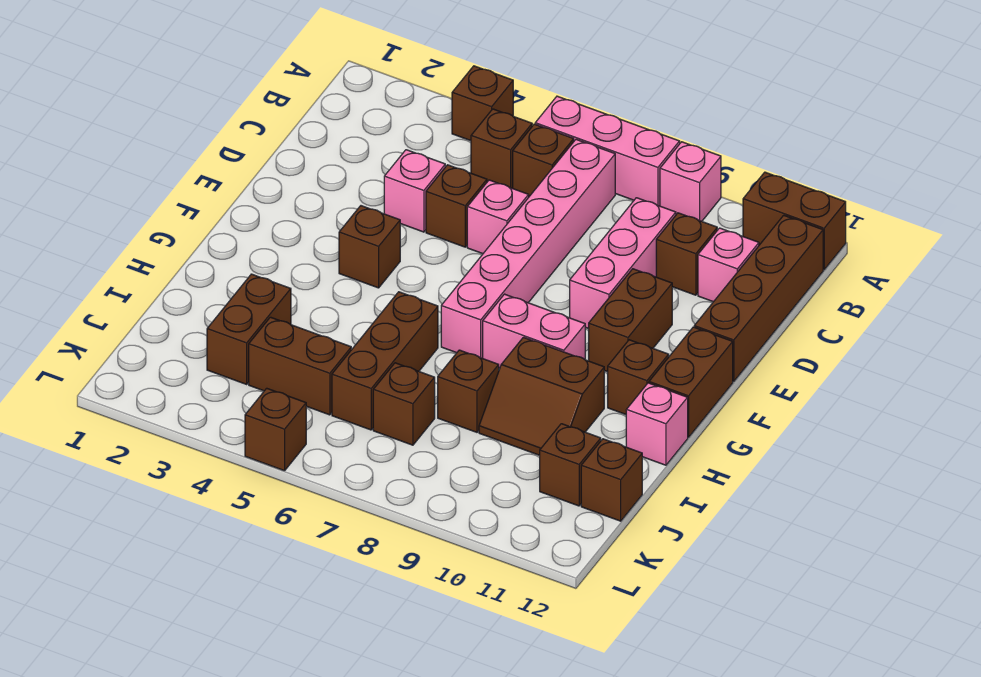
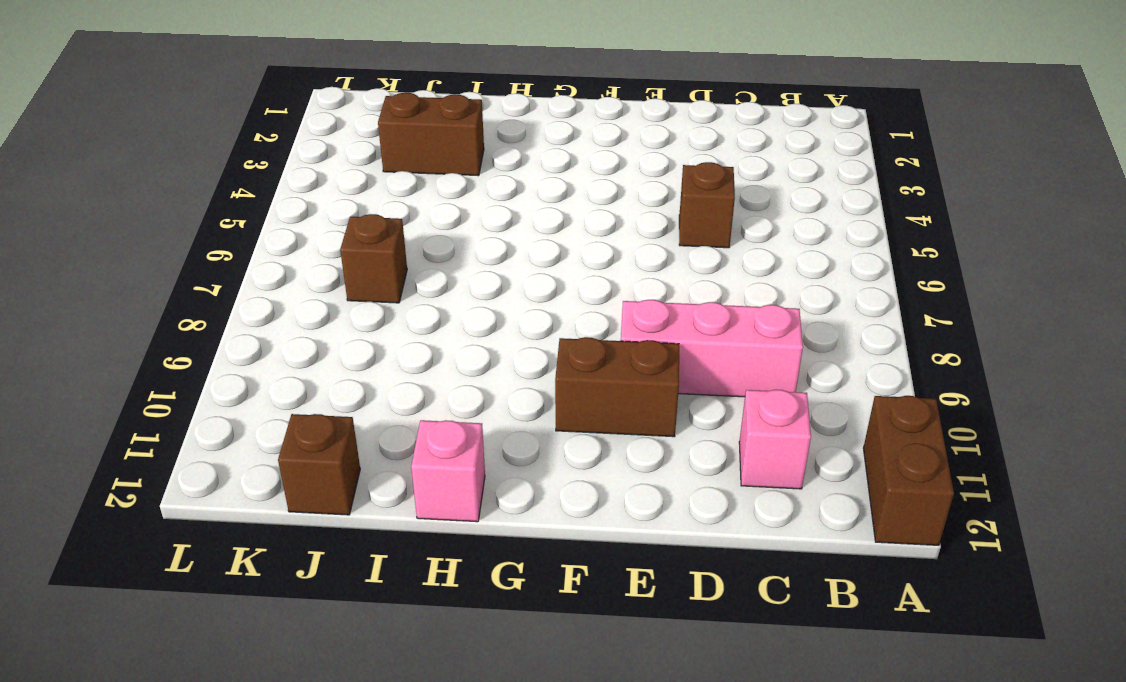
none -> brown 1x1 brick [452,66,513,141]
none -> pink 1x3 brick [535,96,680,206]
none -> pink 1x1 brick [660,142,721,221]

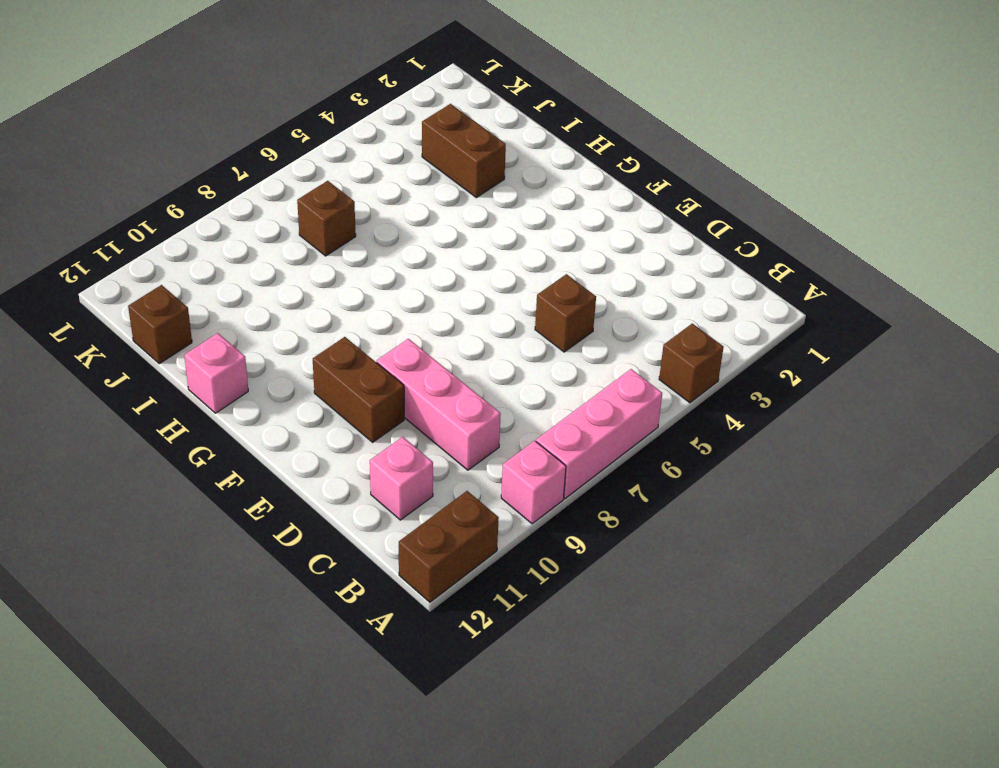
none -> brown 1x1 brick [471,109,532,188]
none -> brown 1x1 brick [513,124,574,196]
none -> pink 1x6 brick [441,139,615,358]

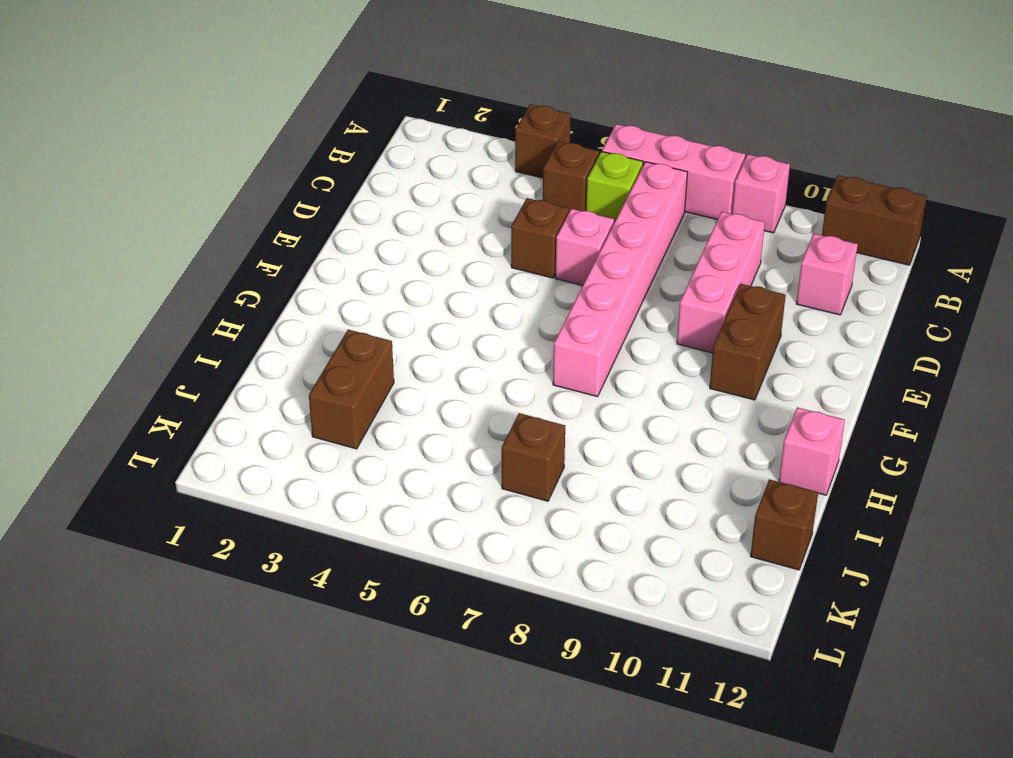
lime 1x1 brick [586,152,643,223] -> brown 1x1 brick [513,124,574,196]
none -> brown 1x4 brick [694,215,823,382]
none -> brown 1x1 brick [656,213,717,295]
none -> pink 1x1 brick [384,150,445,232]

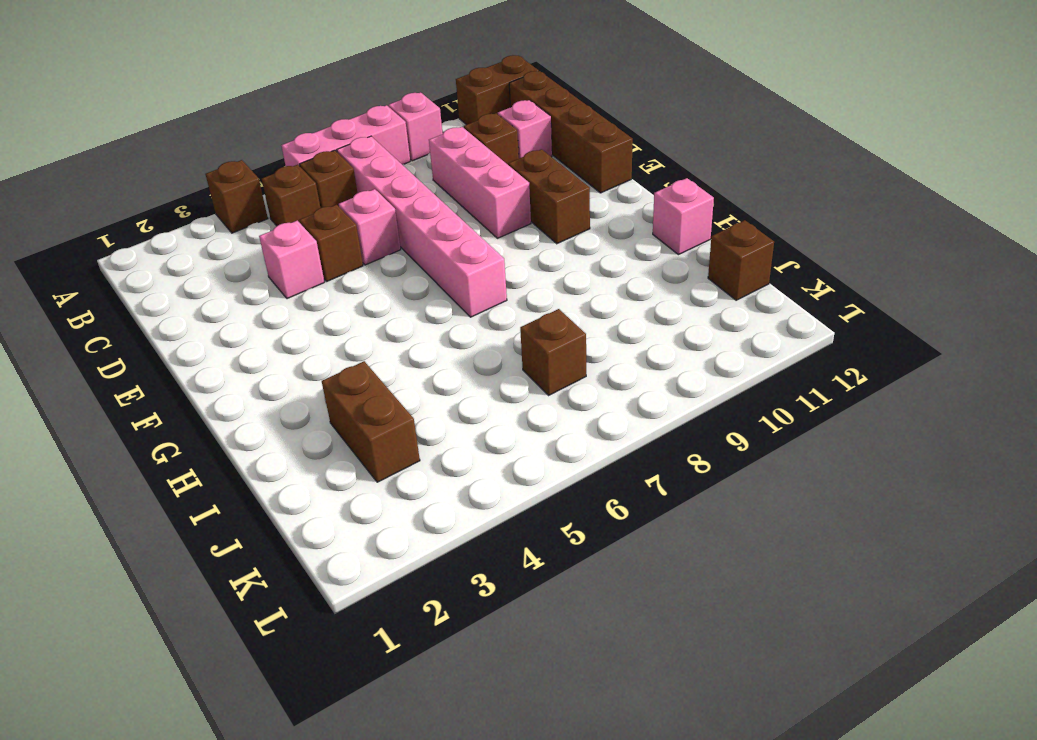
none -> brown 1x1 brick [339,206,400,288]
none -> brown 1x2 brick [649,327,733,437]
none -> pink 1x2 brick [483,294,585,368]

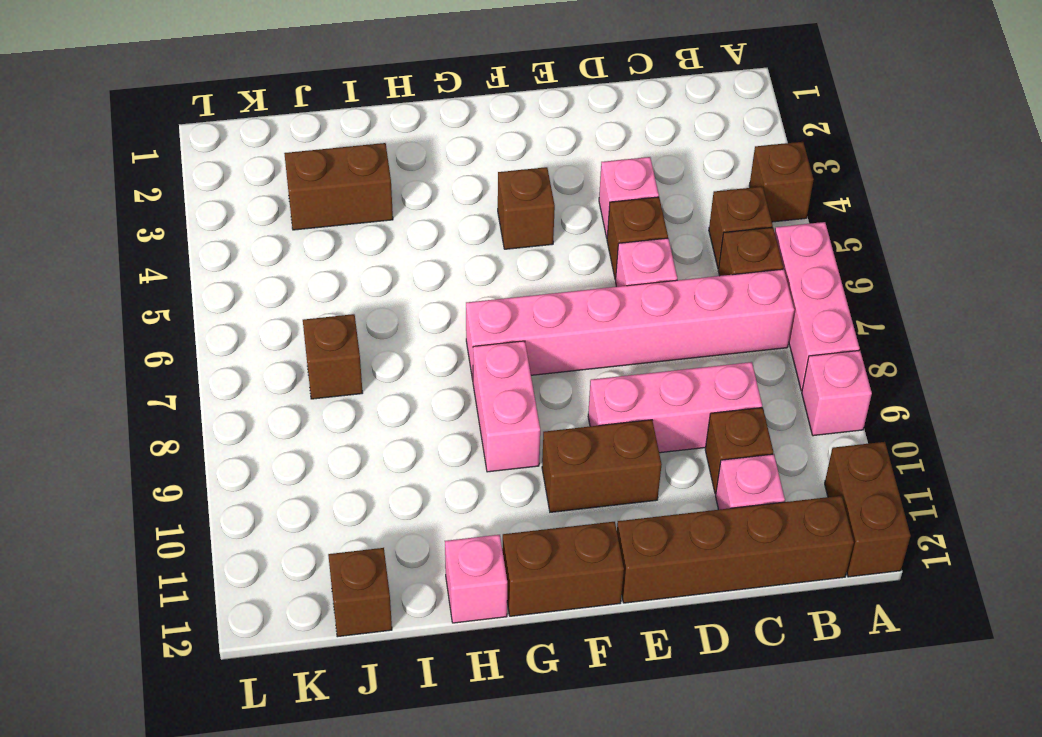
none -> brown 1x1 brick [608,340,669,414]
none -> brown 1x3 brick [332,292,438,430]
none -> brown 2x2 slope [479,337,604,455]

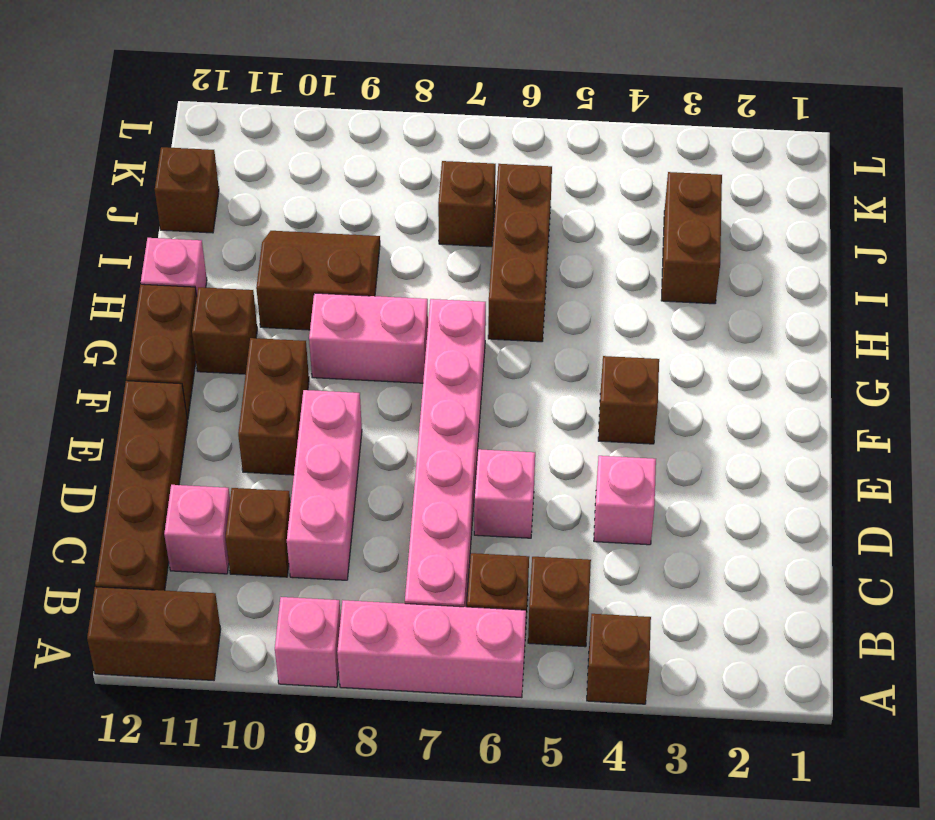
none -> brown 1x1 brick [426,165,487,247]
none -> brown 1x1 brick [438,350,499,432]
none -> brown 1x2 brick [249,317,351,415]

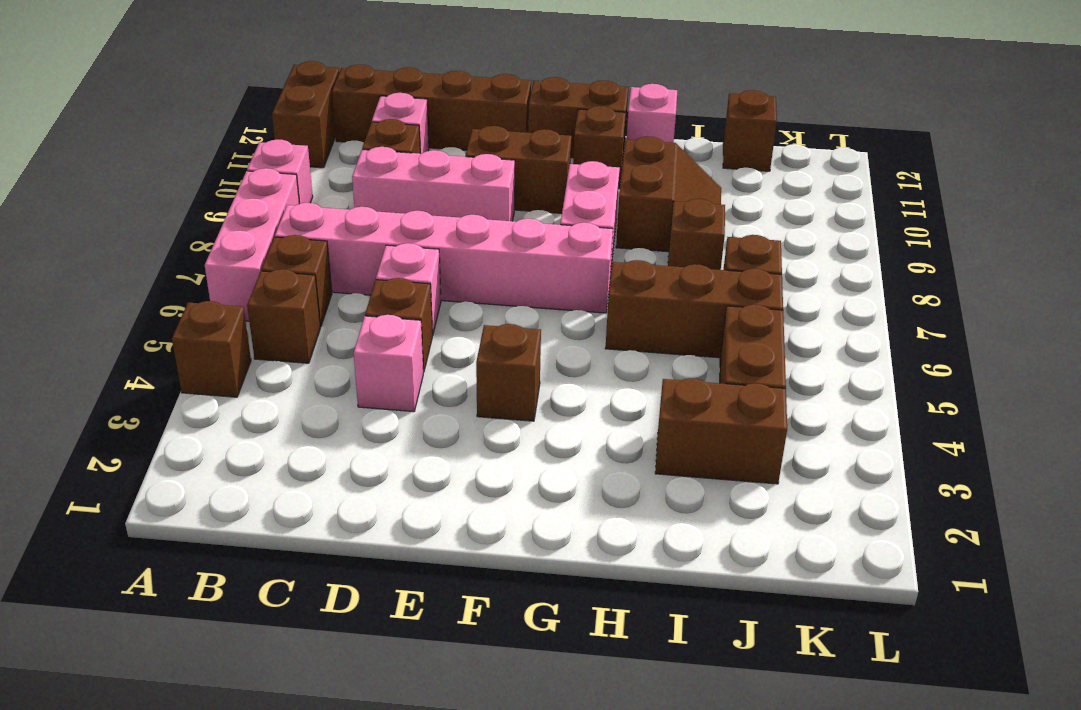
none -> brown 1x1 brick [540,424,601,506]
none -> brown 1x1 brick [245,388,306,471]

